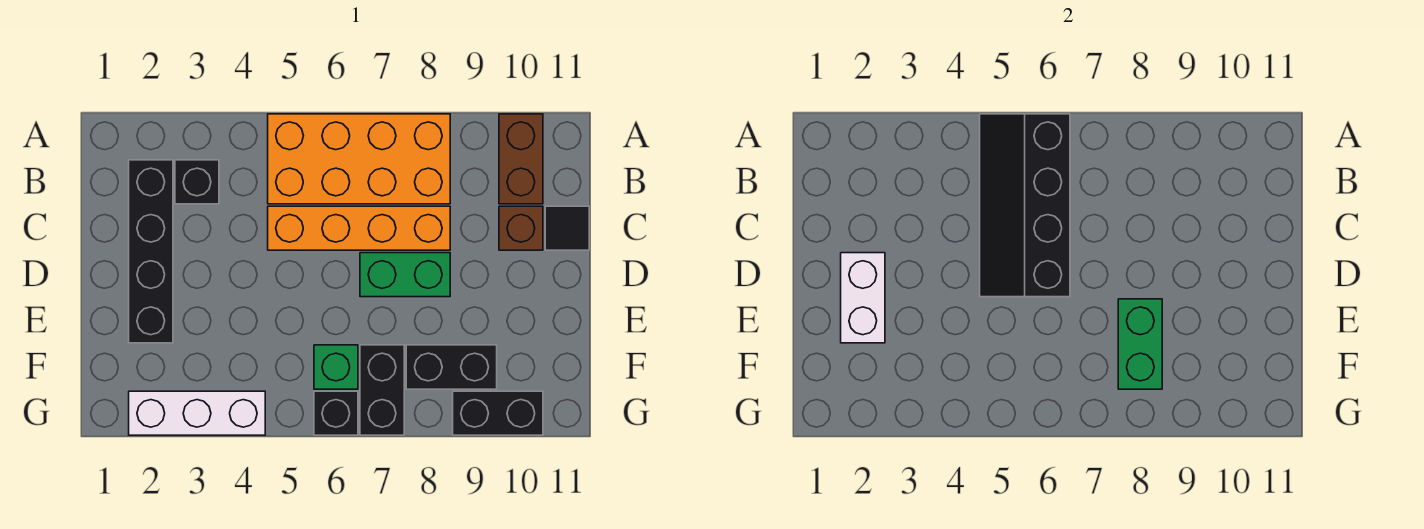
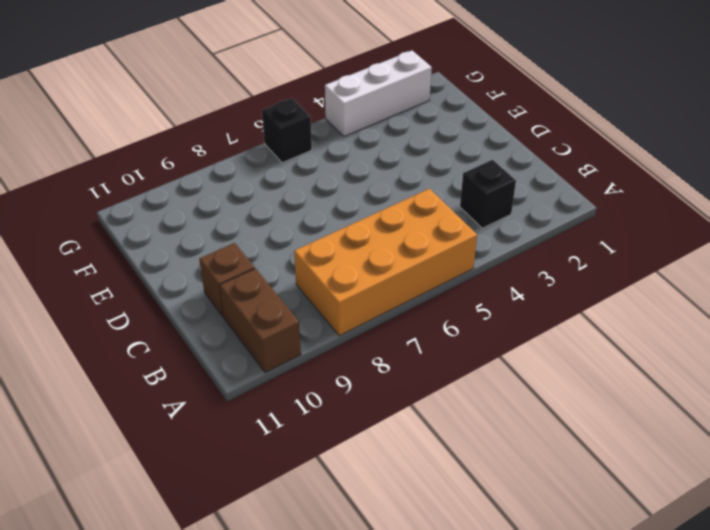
none -> black 1x4 brick [129,160,173,343]
none -> orange 1x4 brick [268,206,450,250]
none -> black 1x1 tile [545,206,589,250]

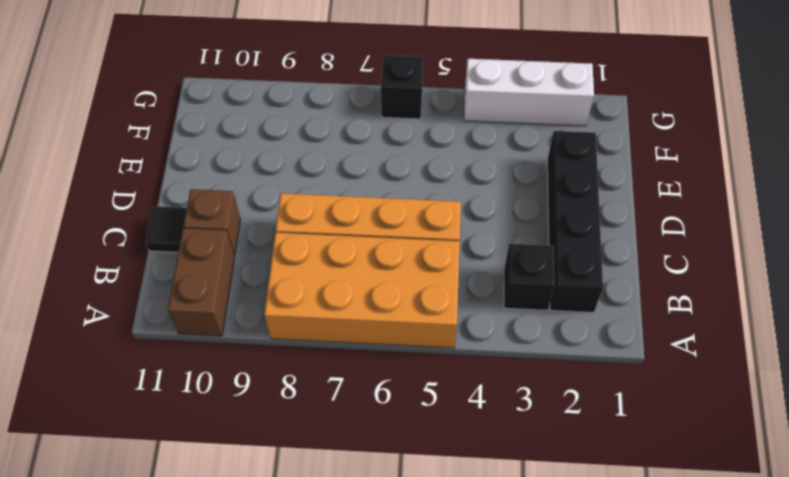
none -> green 1x2 brick [360,253,450,297]
none -> green 1x1 brick [314,345,358,389]
none -> black 1x2 brick [360,345,404,435]

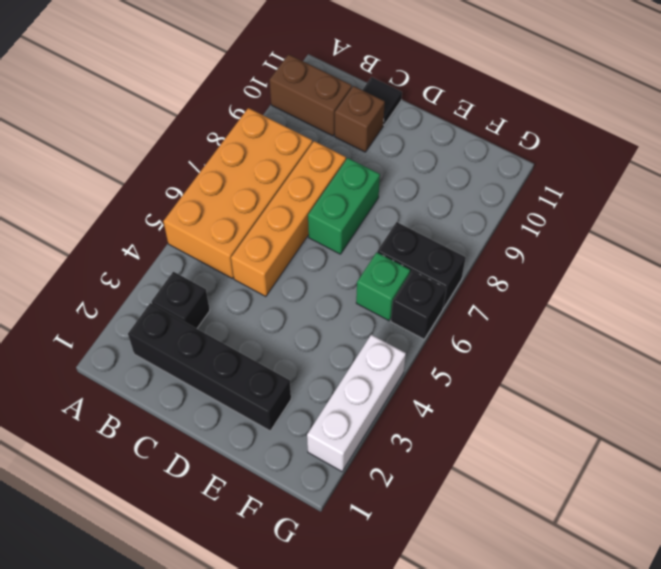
none -> black 1x2 brick [406,345,497,389]
none -> black 1x2 brick [453,391,543,435]
none -> black 2x4 slope [980,114,1070,297]

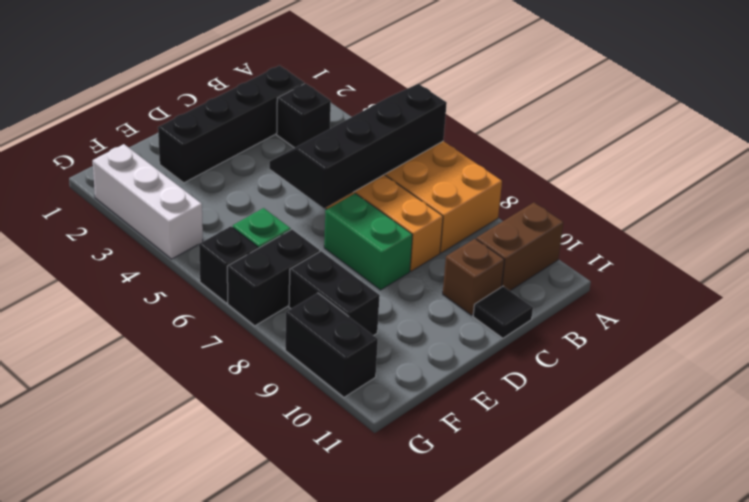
none -> white 1x2 brick [841,253,885,343]
none -> green 1x2 brick [1118,299,1162,389]

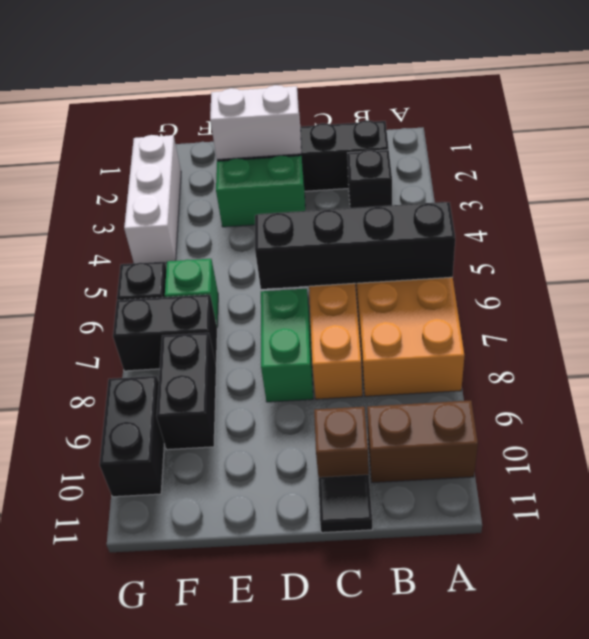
green 1x2 brick [216,156,305,227] -> green 1x2 brick moved to [1118,299,1162,389]

